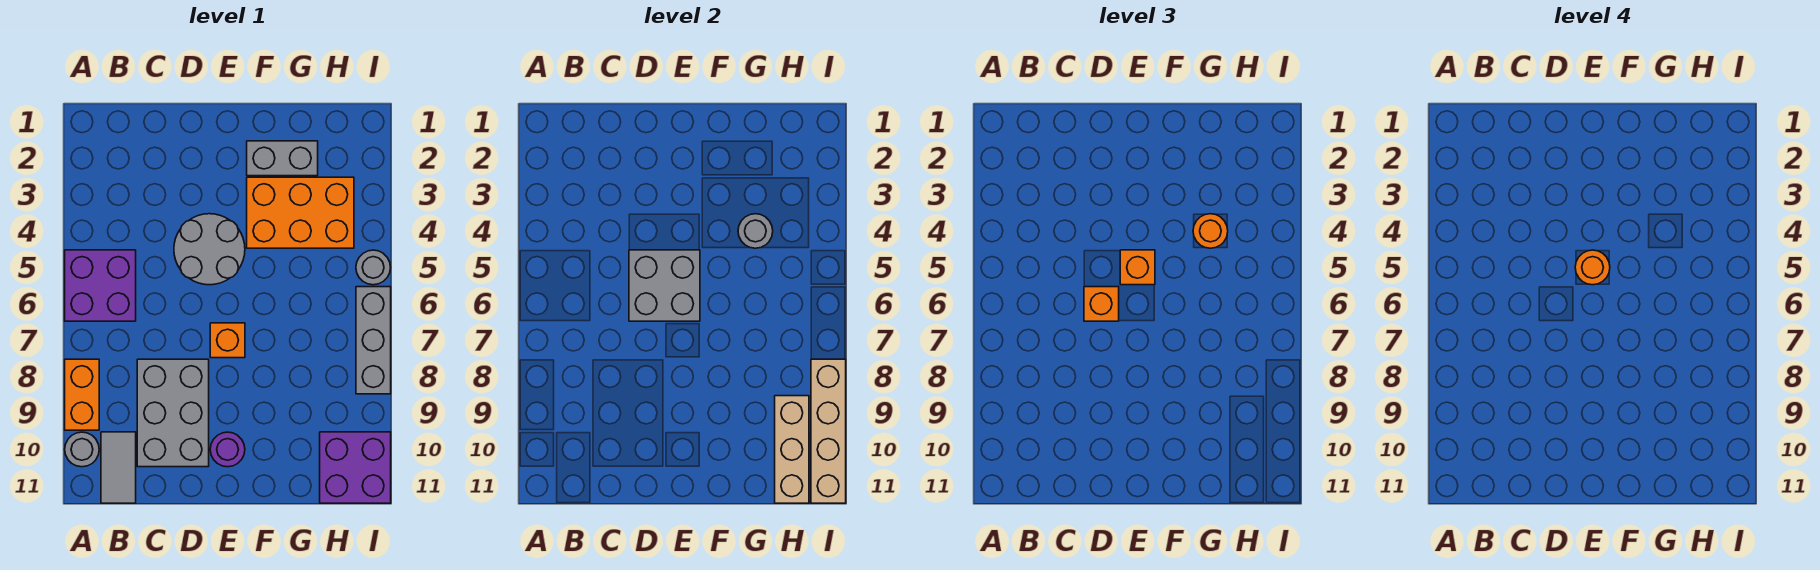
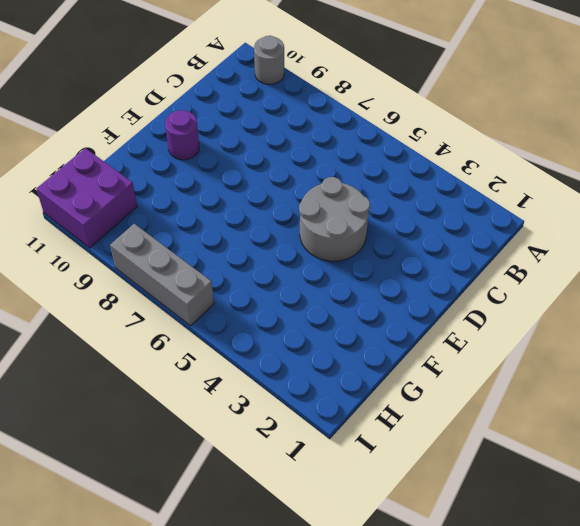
none -> purple 2x2 brick [65,250,136,321]
none -> orange 1x2 brick [65,359,99,430]
none -> grey 1x2 tile [101,432,136,503]

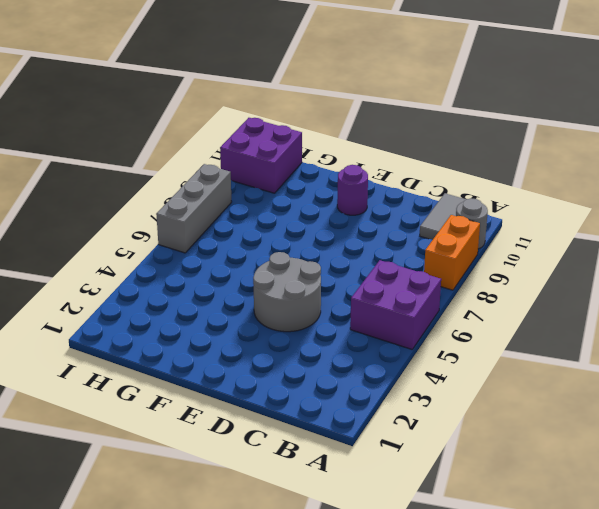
none -> grey 2x3 brick [137,359,209,467]
none -> orange 1x1 brick [210,323,245,358]
none -> grey 1x2 brick [247,141,318,176]

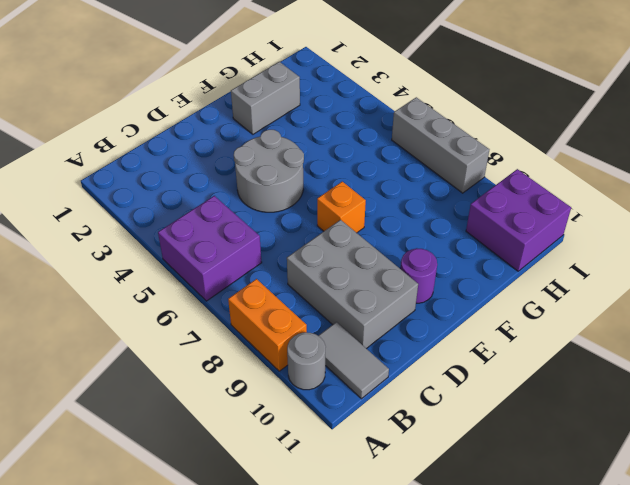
none -> orange 2x3 brick [247,177,354,248]
none -> grey 1x1 round brick [356,250,391,285]
none -> grey 2x2 brick [629,250,700,321]

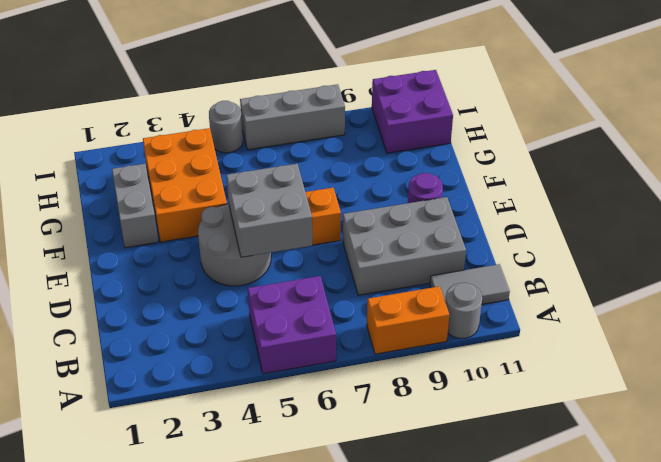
none -> grey 1x1 round brick [738,214,773,248]
none -> tan 1x3 brick [775,396,809,503]
none -> tan 1x4 brick [811,359,846,503]

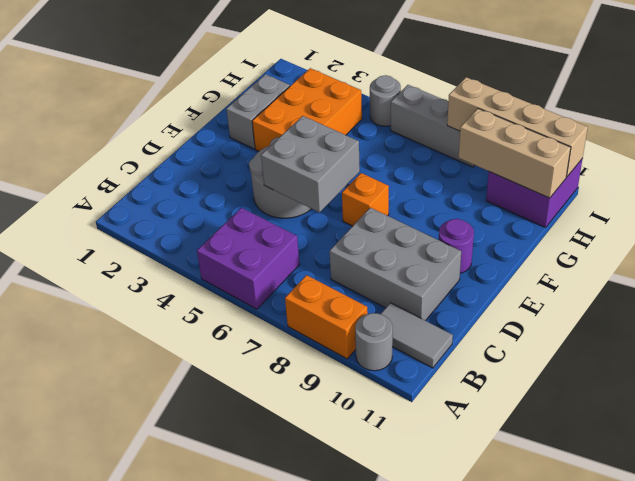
none -> grey 1x1 round brick [738,214,773,248]
none -> orange 1x1 brick [1084,287,1119,321]
none -> orange 1x1 brick [1120,250,1155,285]

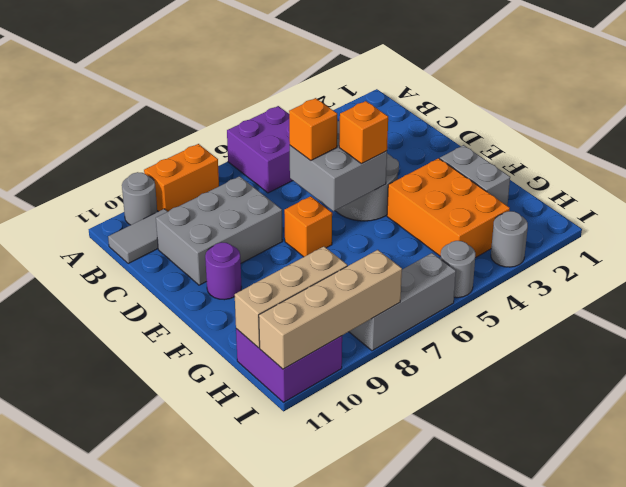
grey 1x1 round brick [491,211,528,267] -> grey 1x1 round brick moved to [738,214,773,248]
none -> orange 1x1 round brick [1193,214,1228,248]
none -> orange 1x1 round brick [1575,250,1610,285]

